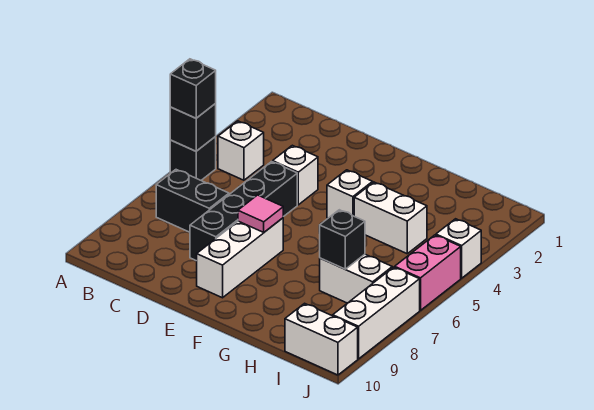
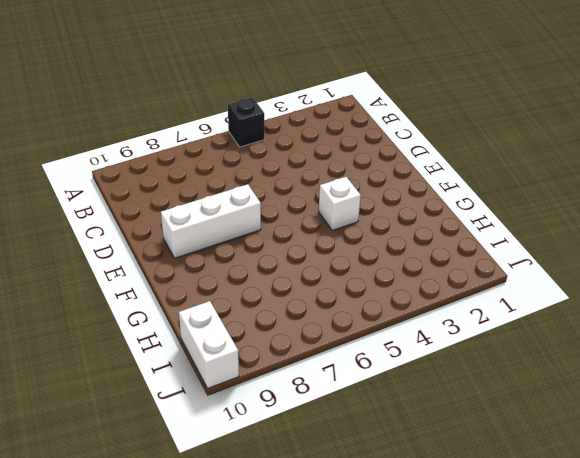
none -> white 1x1 brick [218,121,264,180]
none -> black 1x2 brick [156,170,229,232]
none -> white 1x1 brick [273,145,318,205]

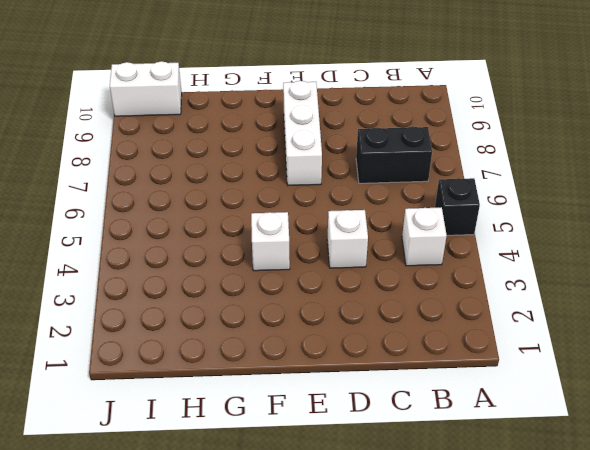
none -> black 1x4 brick [190,162,297,261]
none -> white 1x2 brick [354,182,427,254]
none -> white 1x2 brick [320,254,392,303]

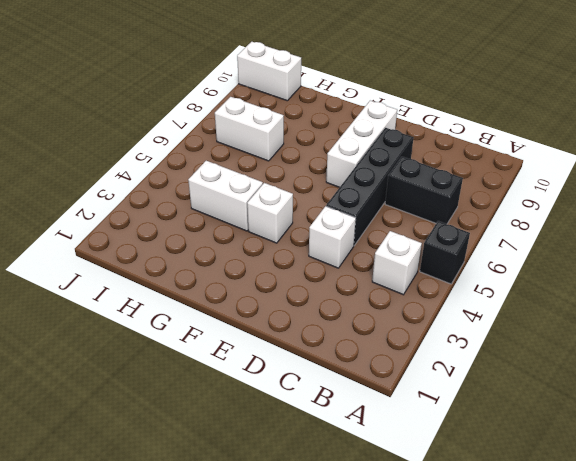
none -> white 1x1 brick [436,219,481,278]
none -> pink 1x2 brick [395,235,461,311]
none -> white 1x3 brick [333,267,420,359]

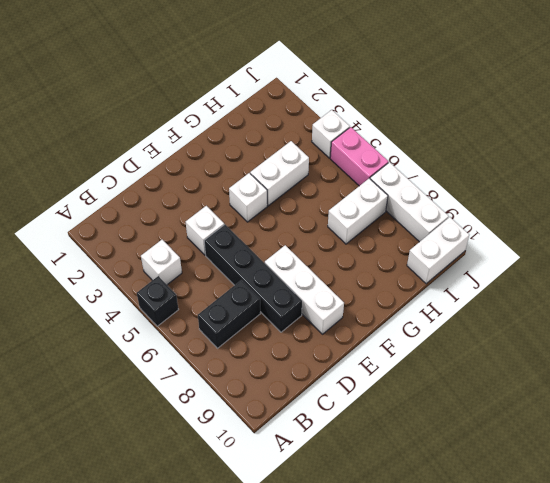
none -> black 1x1 brick [170,104,216,151]
none -> pink 1x1 tile [238,195,283,232]
none -> black 1x1 brick [320,210,365,269]

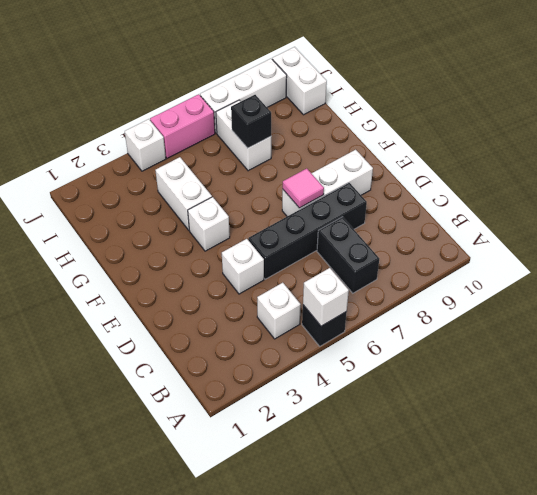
white 1x1 brick [303,268,349,326] -> black 1x1 brick [170,104,216,151]
none -> black 1x1 brick [170,59,216,118]

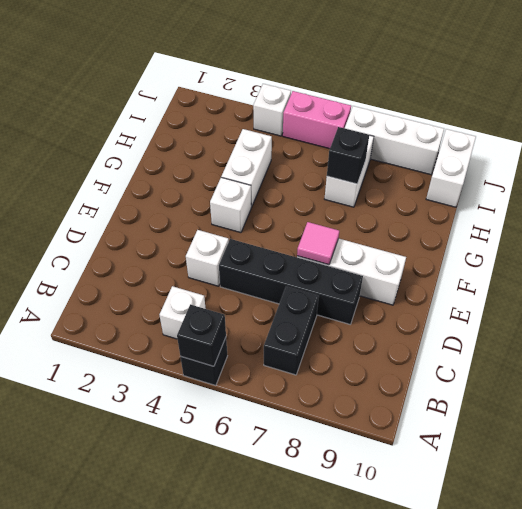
none -> black 1x1 brick [170,59,216,118]

